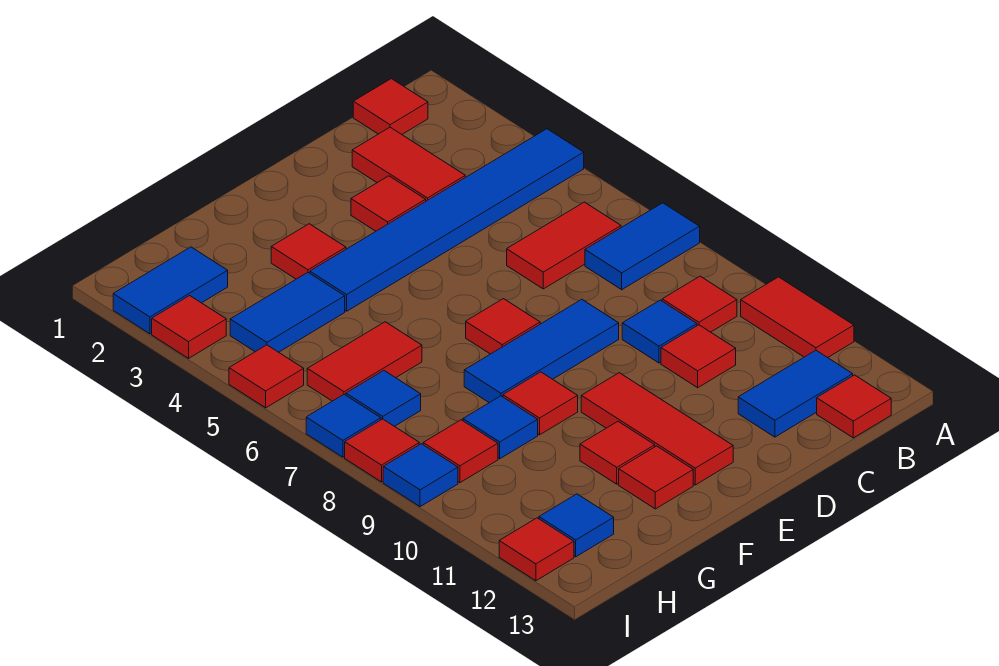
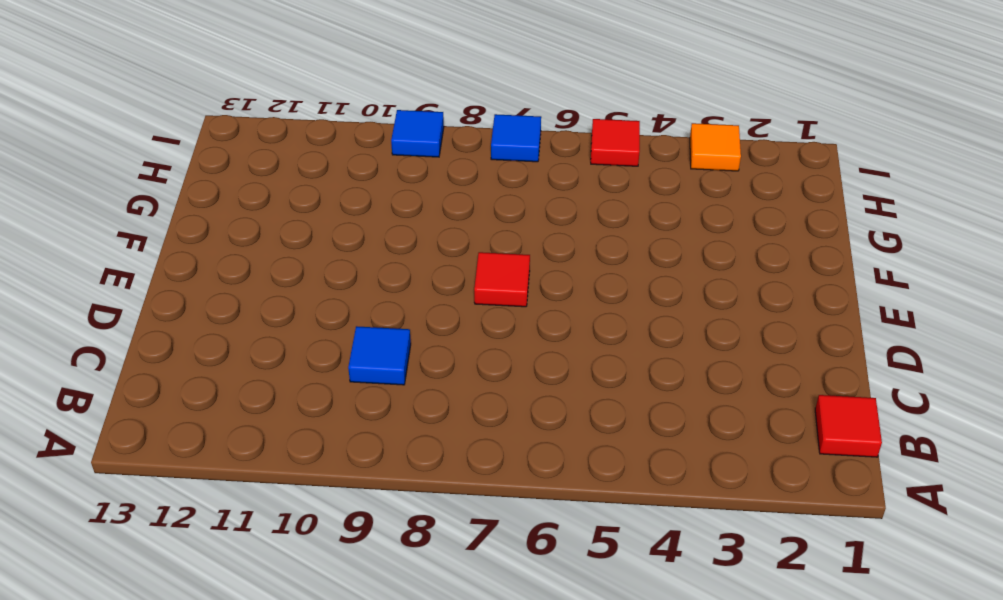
orange 1x1 tile [690,123,741,171] -> red 1x1 tile [152,296,226,358]
none -> blue 1x6 tile [310,129,584,311]
none -> blue 1x2 tile [585,203,700,290]
none -> red 1x2 tile [741,277,854,358]
none -> red 1x2 tile [507,202,621,289]

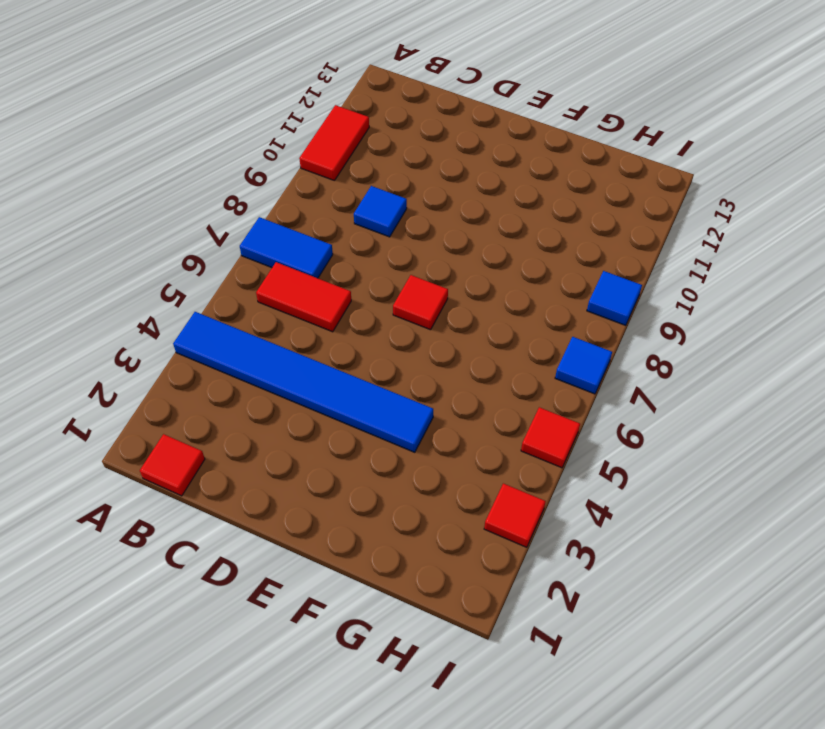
none -> red 1x1 tile [662,276,737,332]
none -> blue 1x2 tile [738,350,853,437]
none -> red 1x1 tile [817,375,891,438]
none -> red 1x2 tile [352,127,465,201]

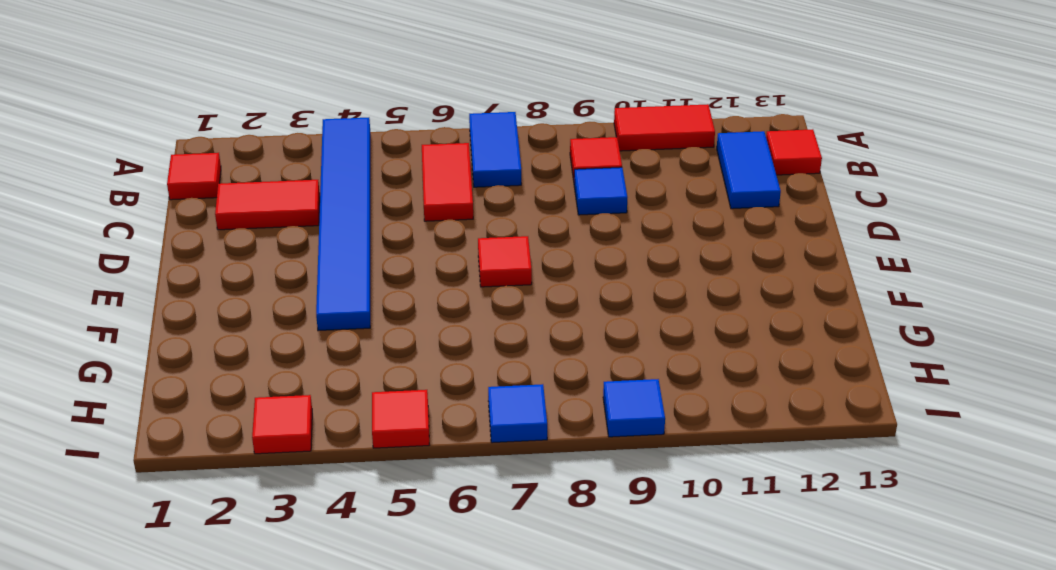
none -> red 1x1 tile [661,325,736,388]
none -> red 1x1 tile [351,176,426,231]
none -> blue 1x3 tile [464,299,619,403]
none -> red 1x3 tile [581,373,733,485]

